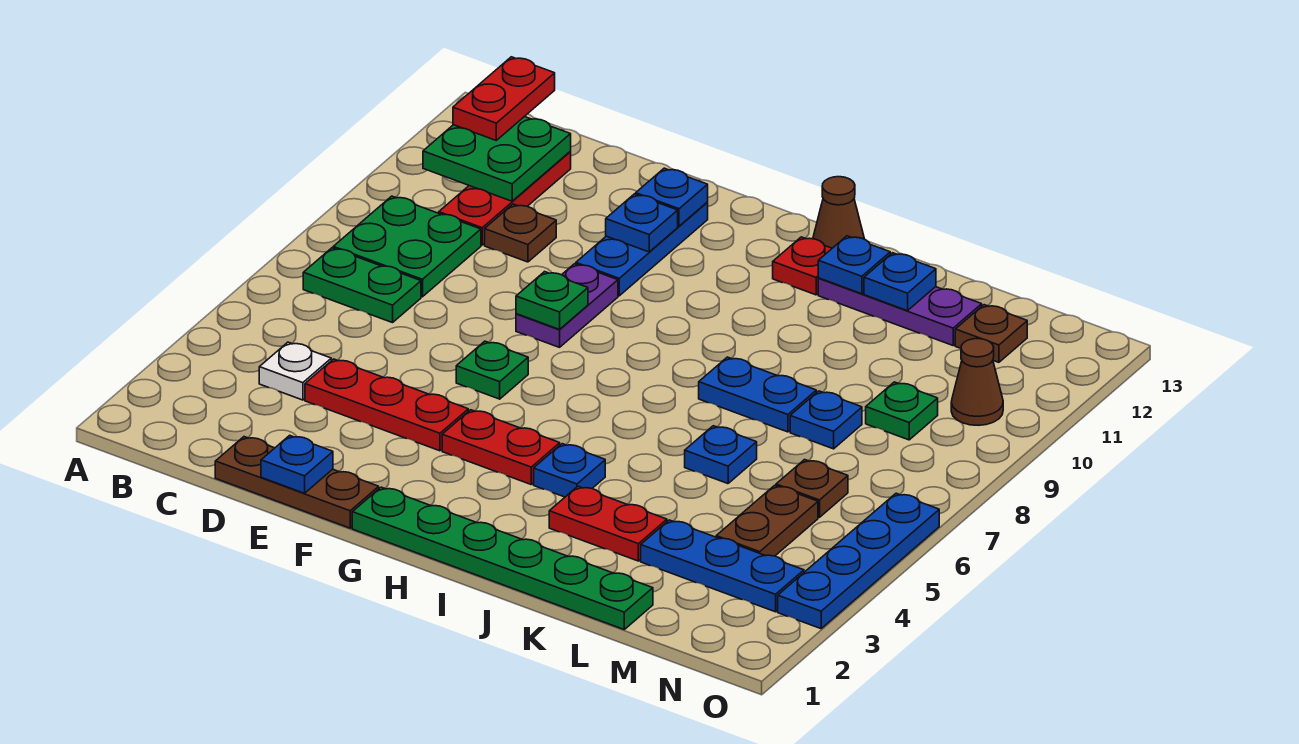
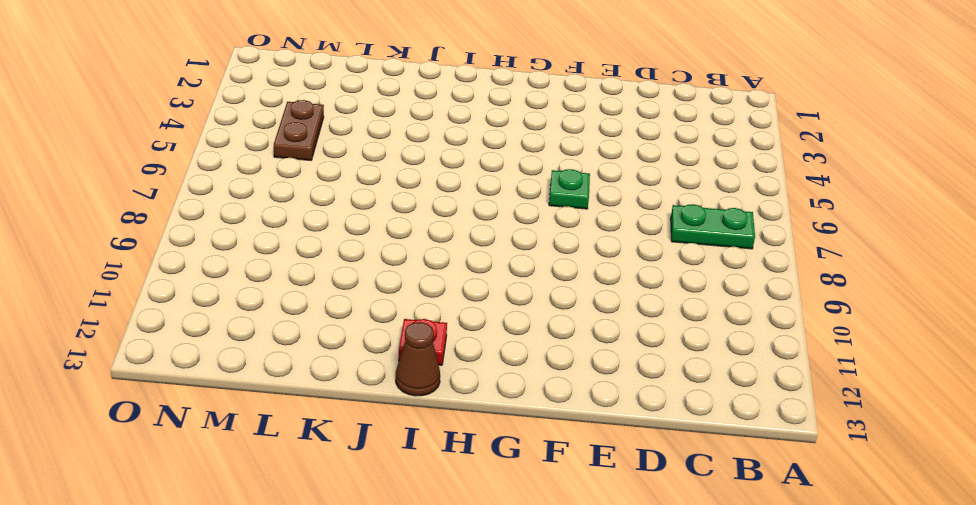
none -> green 2x2 plate [333,196,481,297]
none -> white 1x1 plate [259,342,331,400]
none -> red 1x3 plate [439,152,571,245]
none -> brown 1x3 plate [215,437,379,528]

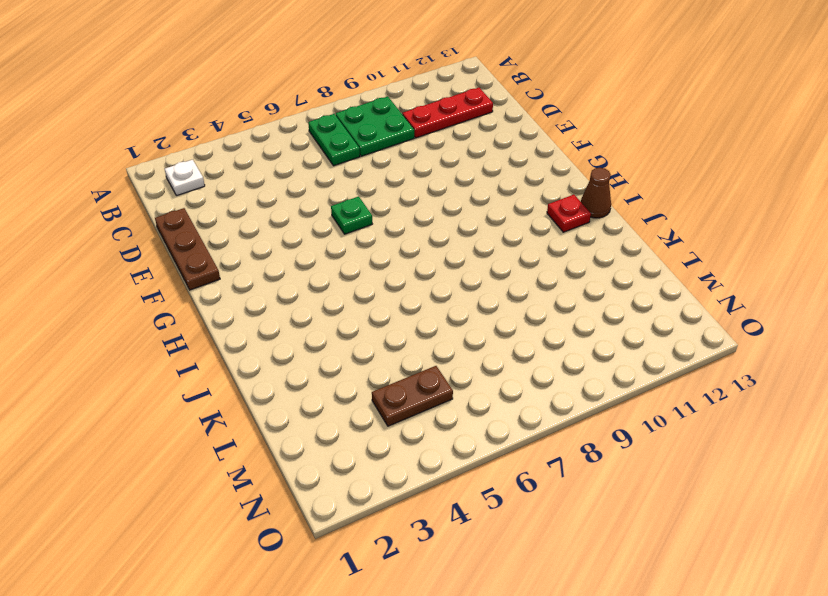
white 1x1 plate [165,160,205,196] -> white 1x1 plate moved to [259,342,331,400]
none -> red 1x3 plate [305,359,468,451]
none -> brown 1x1 plate [485,204,556,262]
none -> purple 1x2 plate [516,264,618,347]
none -> blue 1x3 plate [576,203,708,296]

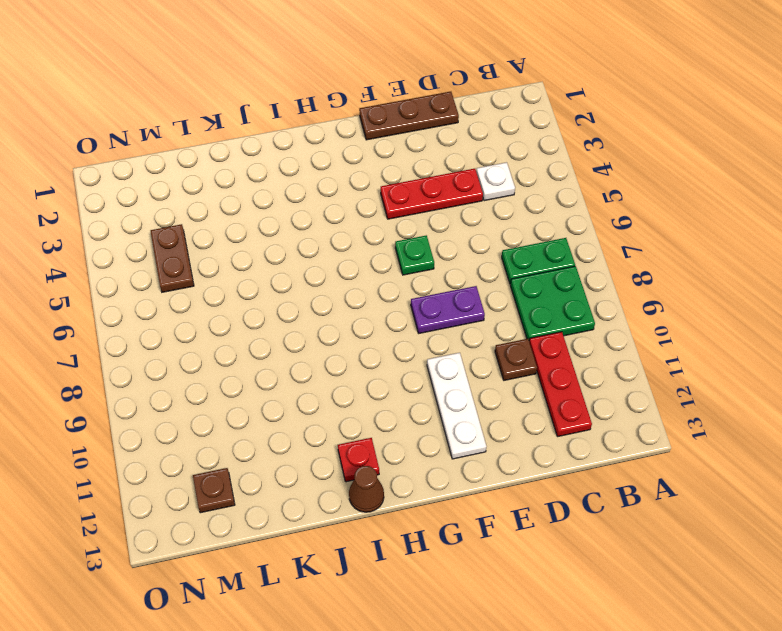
purple 1x2 plate [411,286,485,333] -> purple 1x2 plate turned to [516,264,618,347]
white 1x3 plate [427,353,487,459] -> blue 1x3 plate [576,203,708,296]
none -> green 1x6 plate [352,487,653,629]
none -> red 1x2 plate [442,410,560,484]
none -> blue 1x1 plate [534,444,605,497]
none -> red 1x2 plate [549,486,667,561]

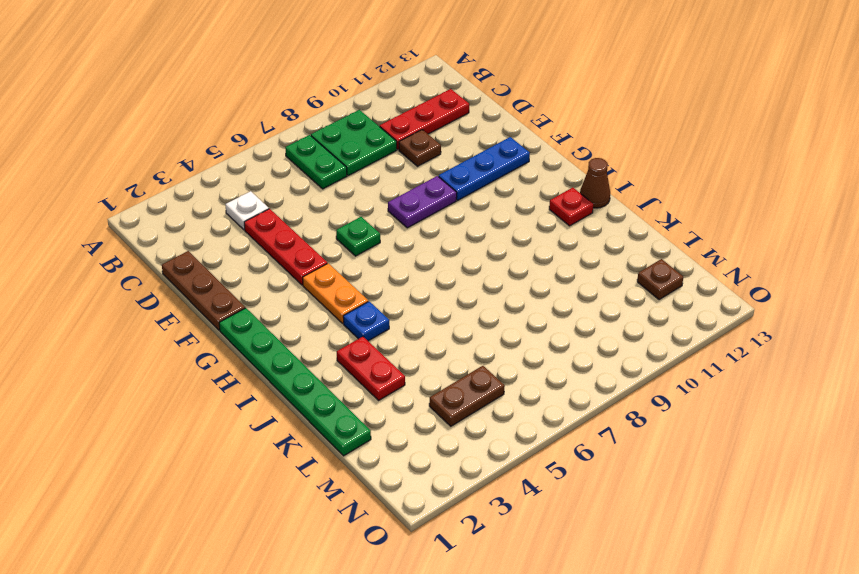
orange 1x2 plate [303,263,368,323] -> red 1x2 plate [442,410,560,484]
none -> blue 1x2 plate [699,357,816,432]
none -> purple 1x3 plate [818,278,982,345]
none -> blue 1x1 plate [685,426,757,484]
none -> blue 1x3 plate [641,520,804,612]

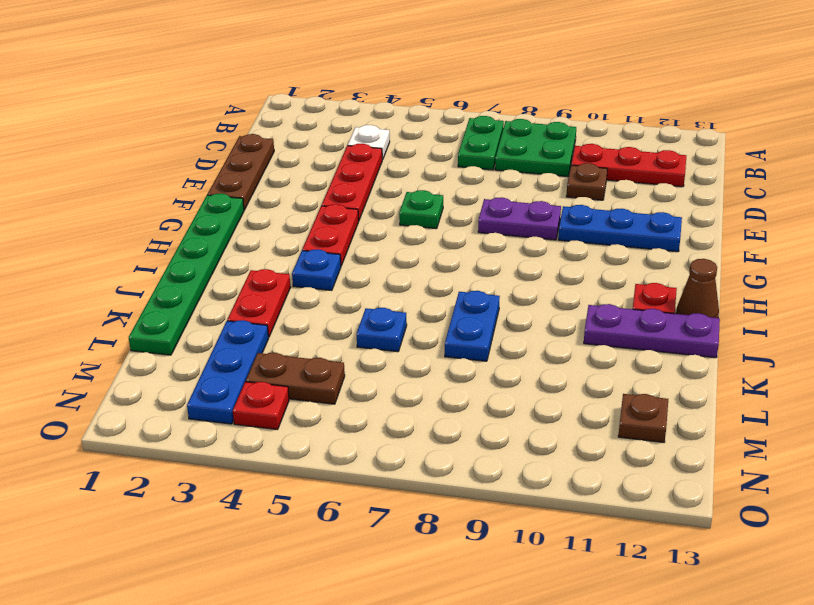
purple 1x3 plate [584,304,720,358] -> purple 1x3 plate turned to [818,278,982,345]
red 1x1 plate [233,382,289,430] -> none
none -> blue 1x1 plate [790,391,862,449]
none -> brown 1x1 plate [776,460,848,517]
none -> green 1x1 plate [866,382,938,440]
none -> brown 1x1 cone [951,339,1003,425]

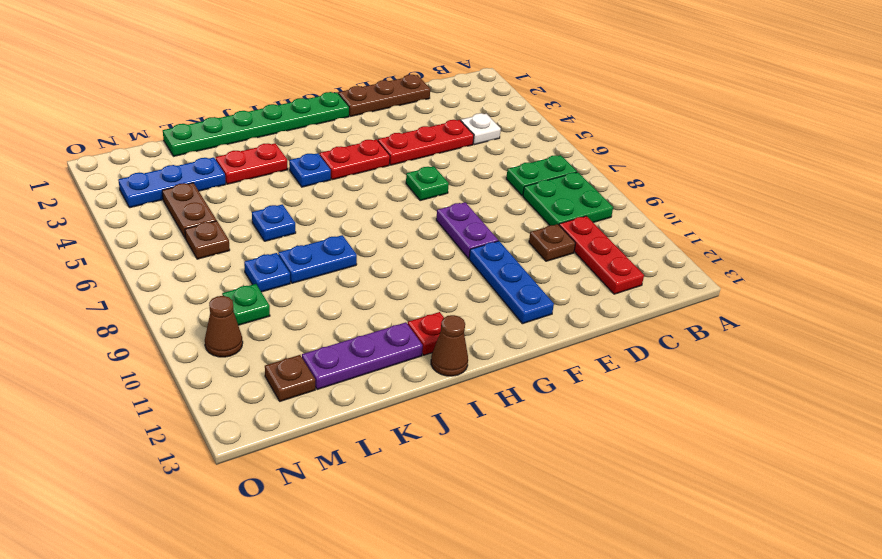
none -> blue 1x4 plate [778,493,939,629]
none -> green 2x2 plate [423,117,571,201]
none -> blue 1x1 plate [261,435,333,493]
none -> green 1x1 plate [516,272,588,329]

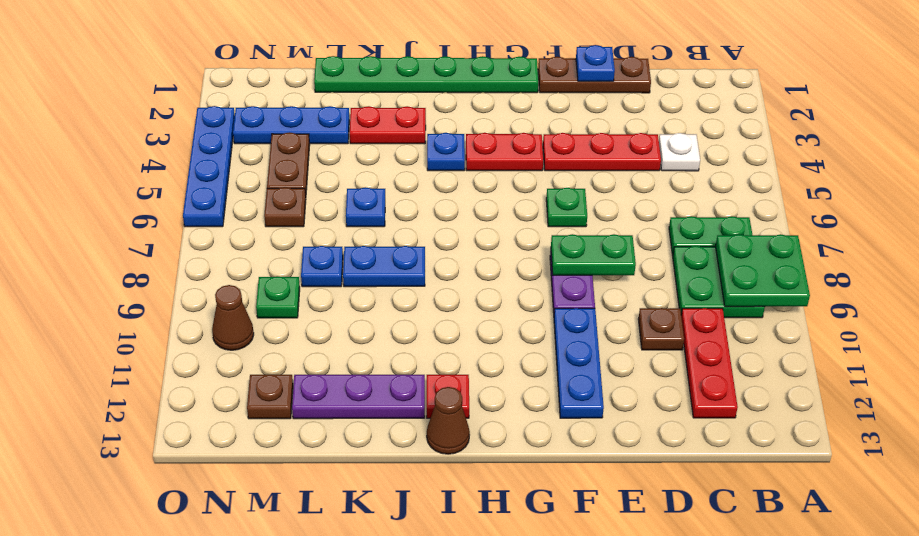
green 2x2 plate [715,234,810,307] -> green 2x2 plate moved to [423,117,571,201]
green 1x2 plate [551,234,636,275] -> green 1x1 plate [516,272,588,329]
none -> blue 1x1 plate [606,194,678,252]
none -> blue 1x1 plate [636,168,708,226]
none -> blue 1x1 plate [818,236,890,294]
none -> blue 1x1 plate [864,253,936,311]

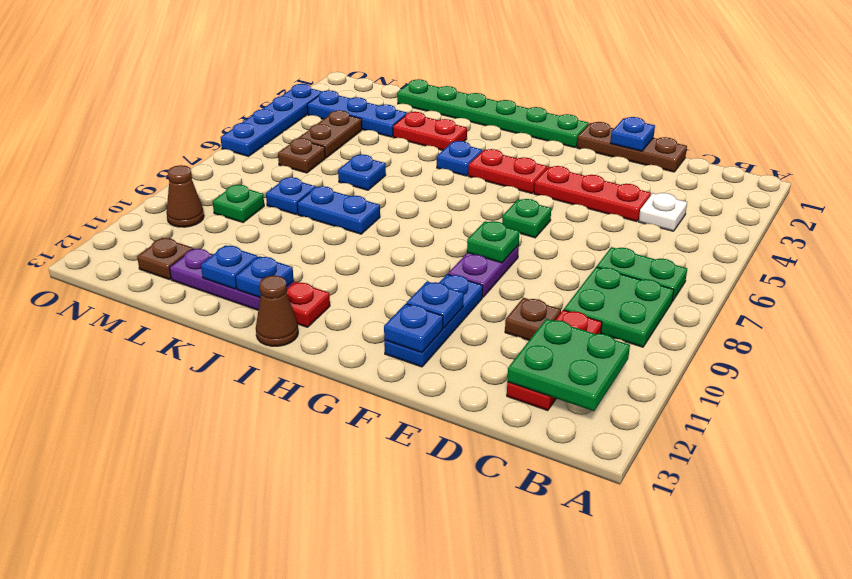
none -> red 1x2 plate [453,57,555,140]

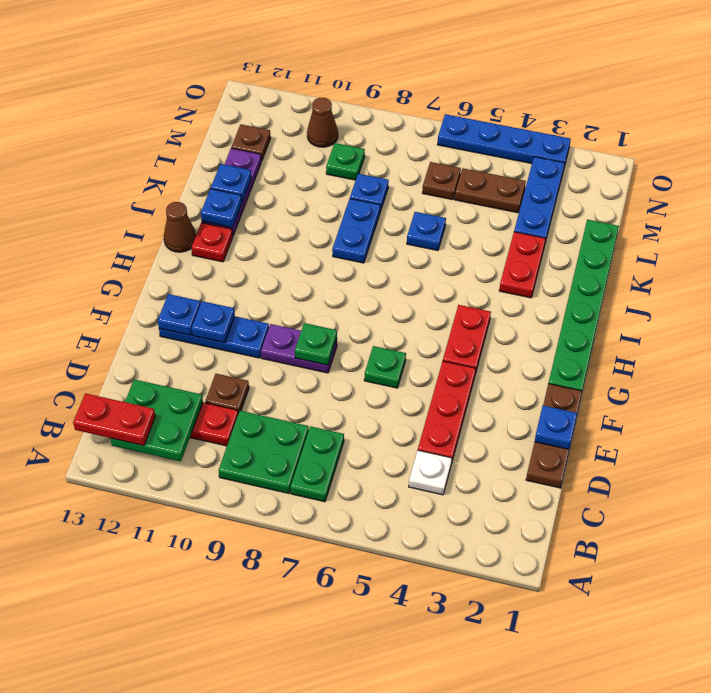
none -> blue 1x1 plate [534,444,605,497]

